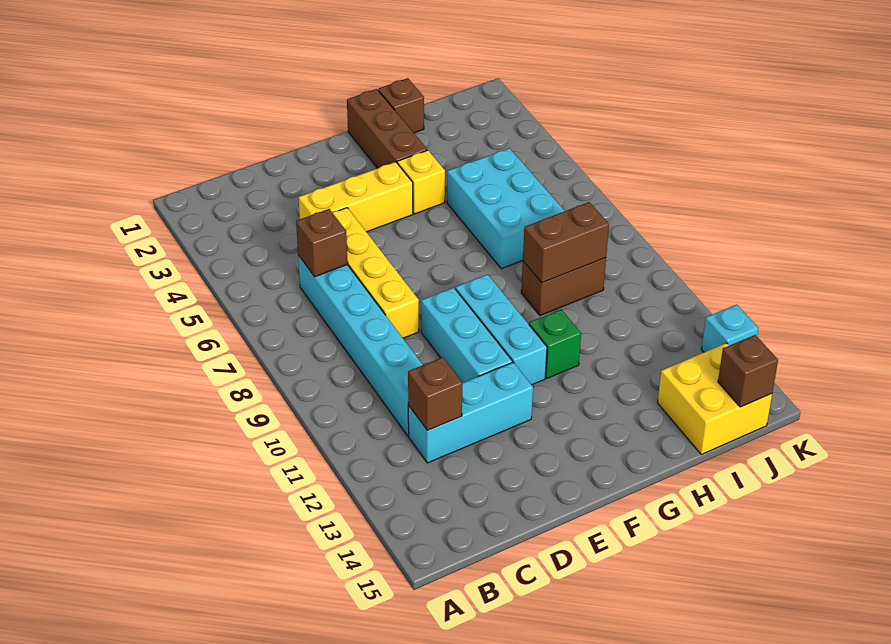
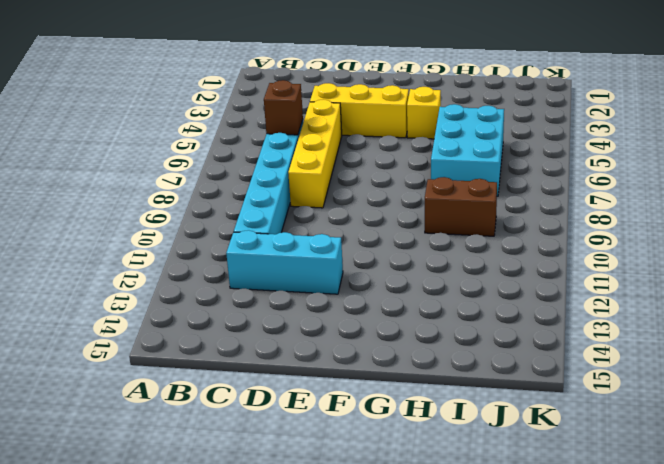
none -> cyan 1x3 brick [421,288,512,383]
none -> cyan 1x3 brick [455,274,547,385]
none -> brown 1x3 brick [347,89,427,168]

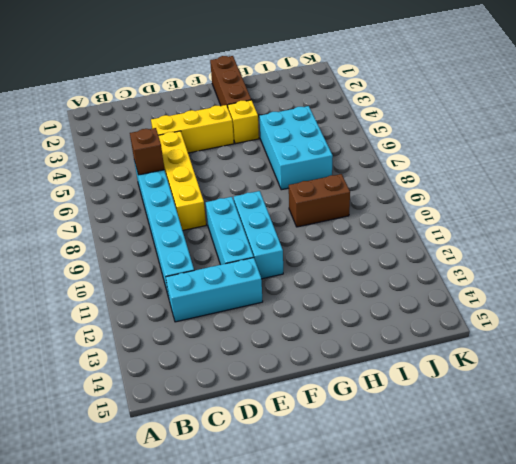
none -> green 1x1 brick [529,309,581,378]
none -> brown 1x1 brick [378,78,424,133]
none -> yellow 2x2 brick [658,343,772,454]

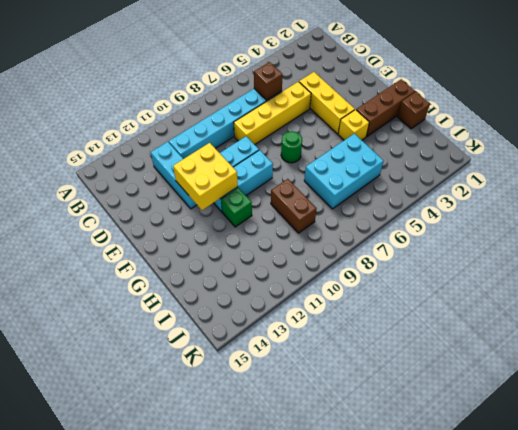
yellow 2x2 brick [173,143,238,210] -> yellow 2x2 brick moved to [658,343,772,454]
green 1x1 round brick [281,131,302,163] -> none
none -> cyan 1x1 brick [701,305,758,352]
none -> brown 1x1 brick [408,357,462,430]
none -> brown 1x2 brick [523,202,609,283]

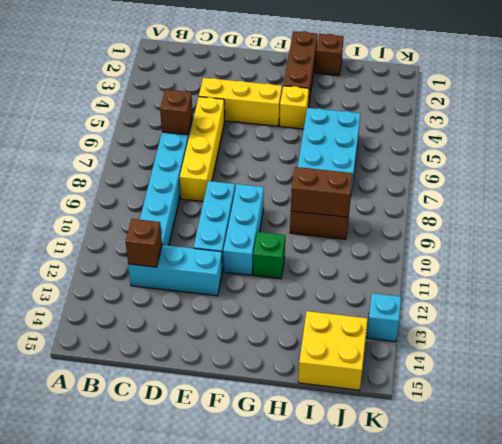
none -> brown 1x1 brick [718,335,778,407]

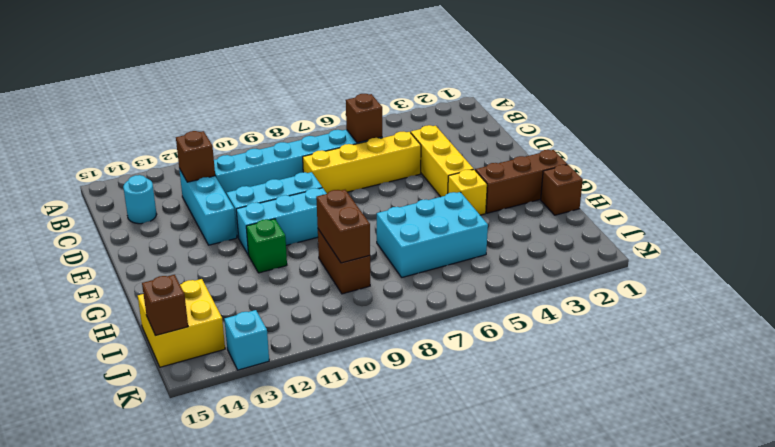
cyan 1x1 round brick [123,175,157,224] -> none

